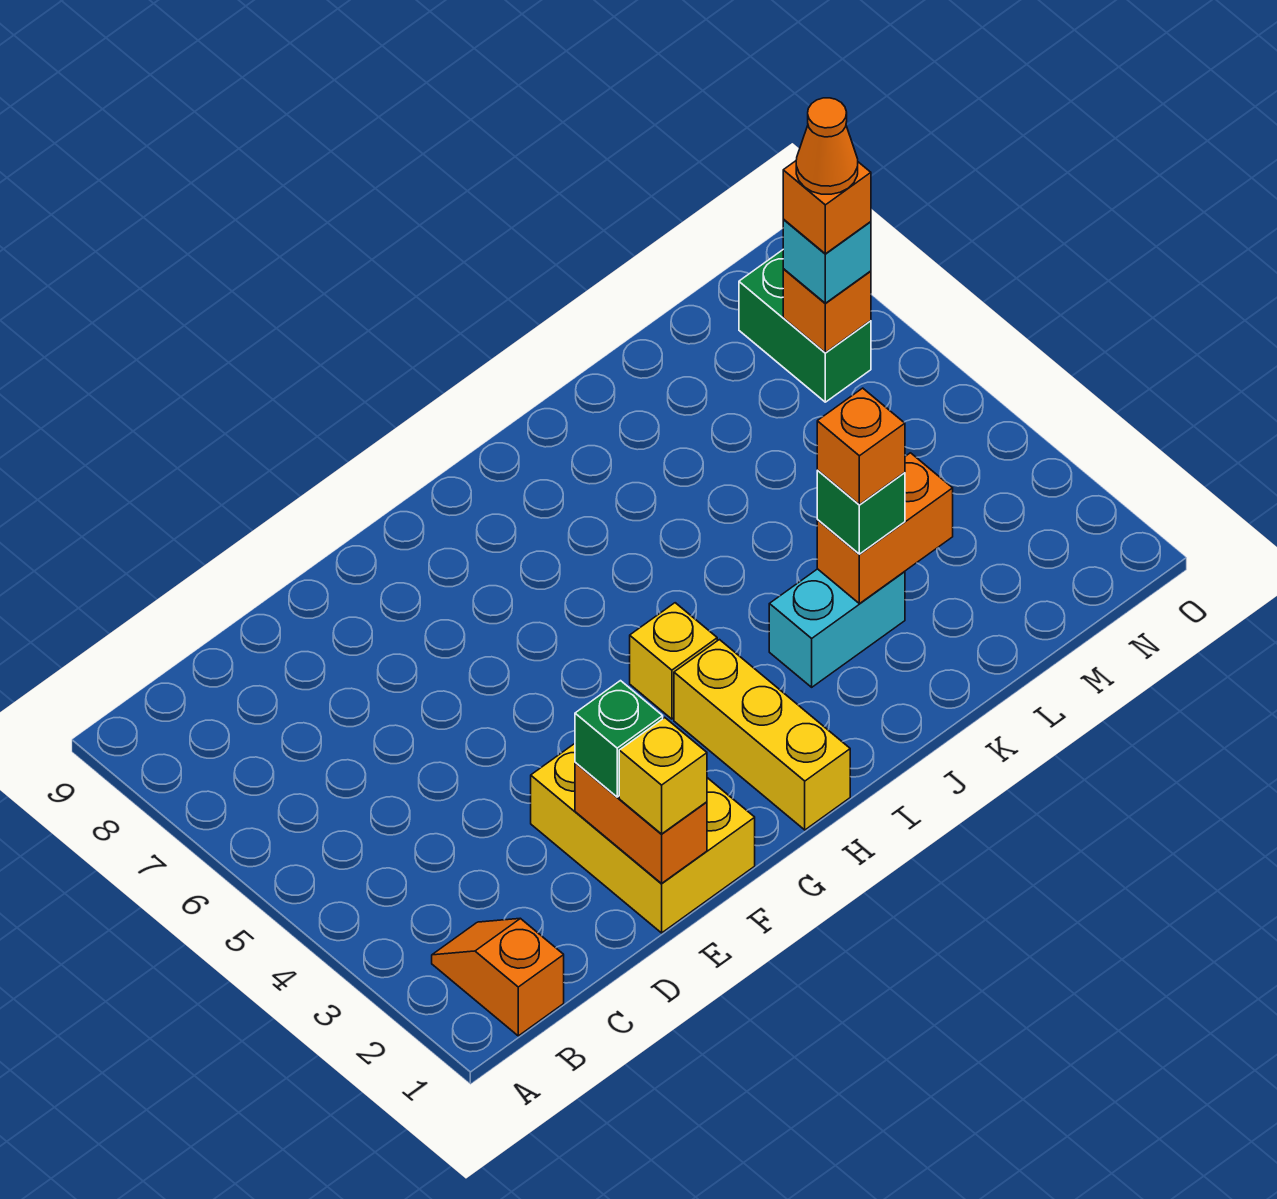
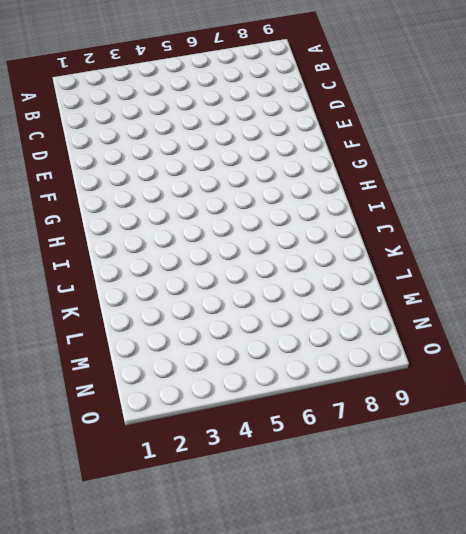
none -> orange 1x2 slope [432,918,564,1036]
none -> yellow 2x3 brick [531,744,755,933]
none -> yellow 1x3 brick [674,640,850,830]

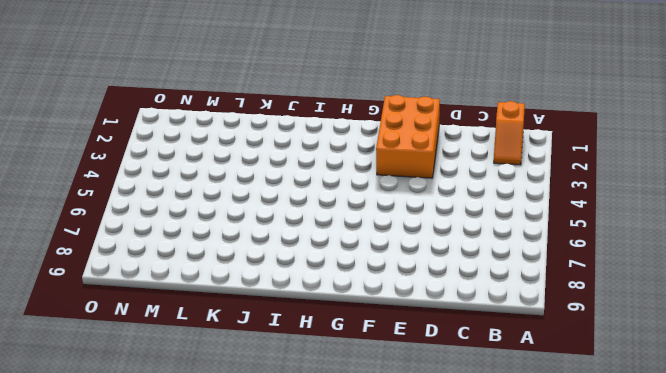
orange 2x3 brick [376,95,440,178] -> yellow 2x3 brick [531,744,755,933]
none -> yellow 1x3 brick [674,640,850,830]
none -> yellow 1x1 brick [630,603,717,719]
none -> cyan 1x2 brick [769,569,905,687]

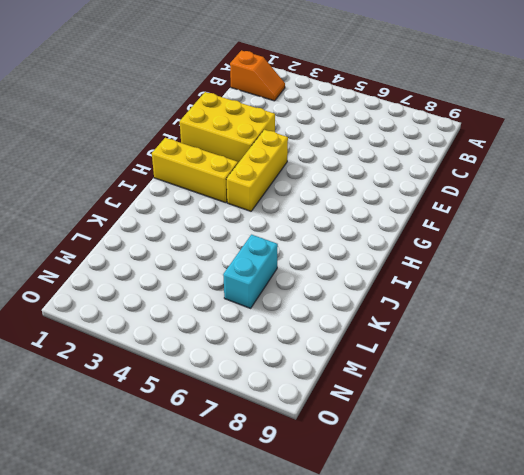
yellow 1x3 brick [226,130,288,211] -> yellow 1x1 brick [630,603,717,719]
cyan 1x2 brick [223,235,278,308] -> cyan 1x2 brick moved to [769,569,905,687]
none -> green 1x2 brick [739,250,871,402]
none -> orange 1x2 brick [575,762,707,883]
none -> orange 1x2 brick [817,453,953,604]

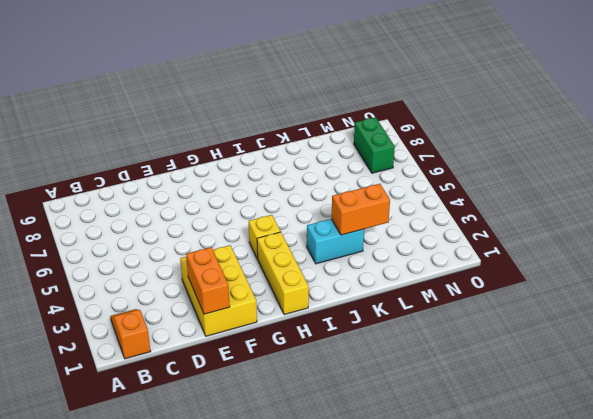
none -> orange 1x1 brick [783,269,871,353]
none -> yellow 1x1 brick [619,718,707,834]
none -> green 1x1 brick [575,681,663,797]

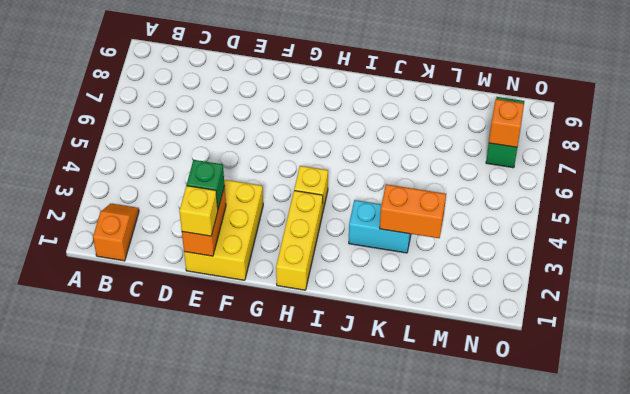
none -> green 1x1 brick [817,470,905,554]
none -> cyan 1x1 brick [783,219,871,303]
none -> orange 1x1 brick [817,388,905,505]

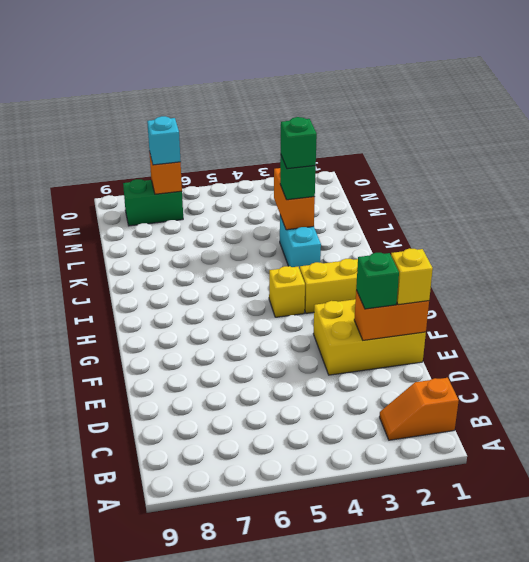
green 1x1 brick [281,117,317,169] -> orange 1x1 brick [817,388,905,505]
none -> orange 1x1 brick [783,161,871,254]
none -> orange 1x1 cone [796,98,858,194]

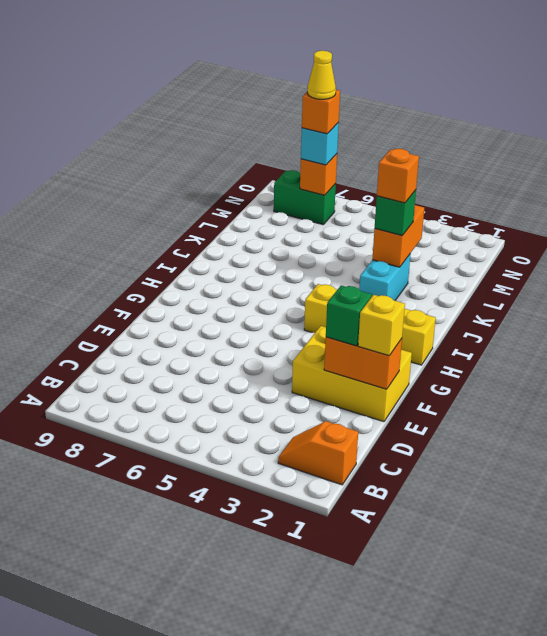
yellow 1x1 cone [307,51,336,99] -> orange 1x1 cone [796,98,858,194]

